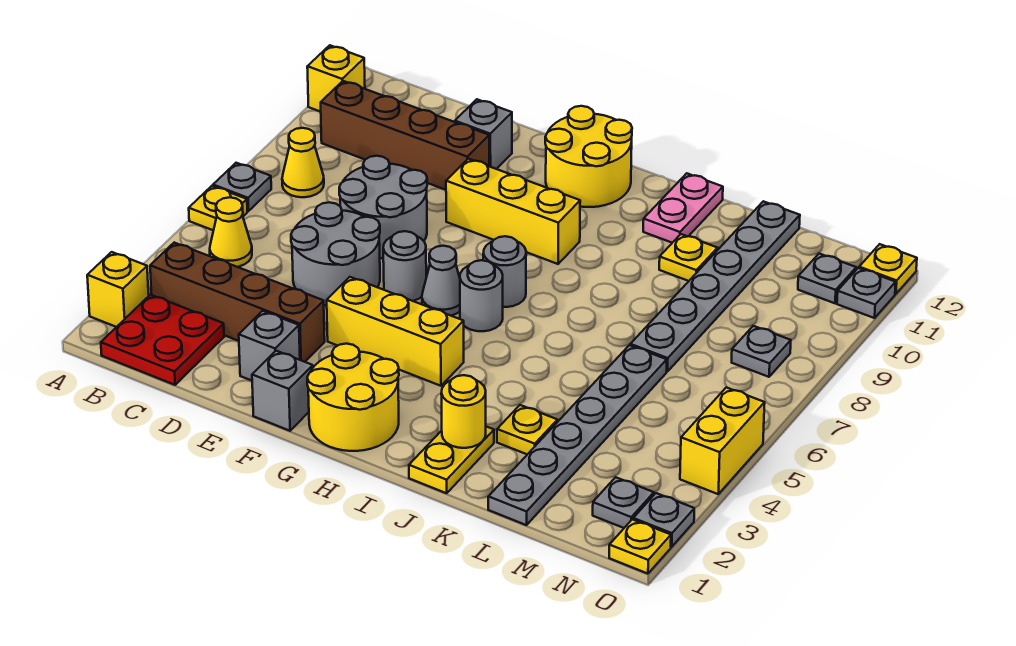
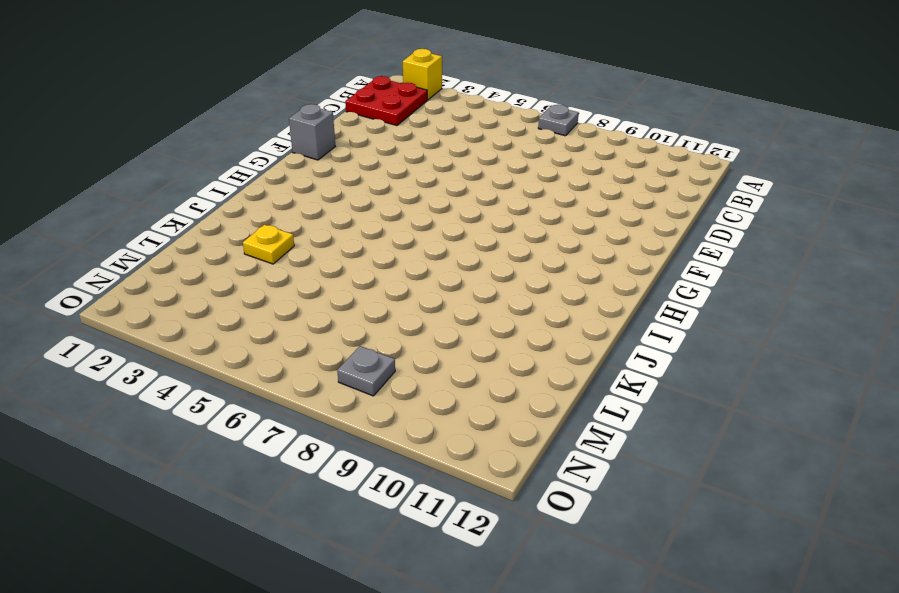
none -> yellow 1x1 plate [189,186,247,230]
none -> yellow 1x1 brick [307,45,365,112]
none -> brown 1x4 brick [150,243,325,362]
none -> yellow 1x1 cone [210,197,252,267]

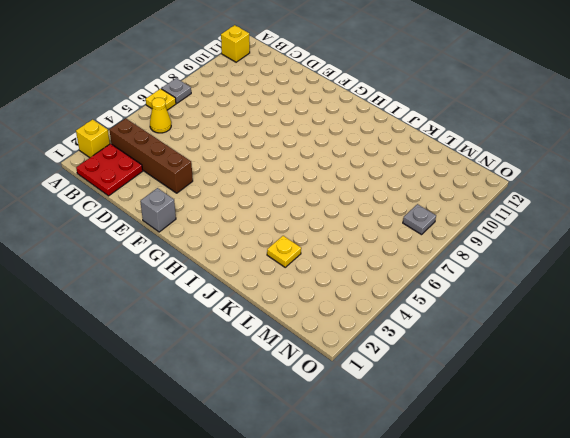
none -> yellow 1x1 cone [282,128,324,197]
none -> brown 1x4 brick [321,81,489,190]
none -> grey 2x2 round brick [291,202,380,306]
none -> grey 2x2 round brick [339,156,427,258]

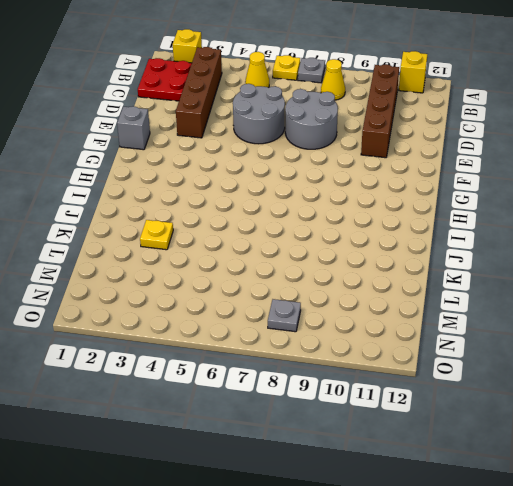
none -> grey 1x1 brick [239,311,300,381]
none -> grey 1x1 brick [455,99,512,169]
none -> yellow 1x3 brick [327,277,464,386]
none -> grey 1x1 round brick [383,231,426,301]

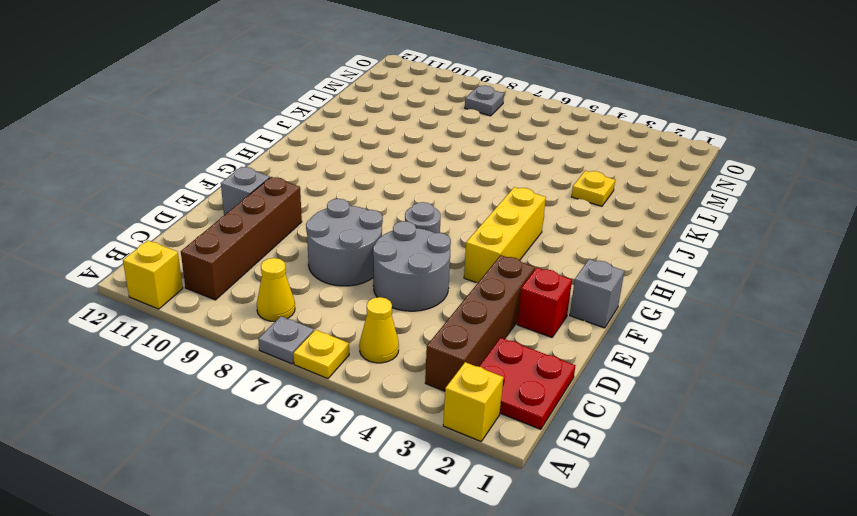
red 1x1 brick [517,268,572,337] -> grey 1x1 brick [239,311,300,381]
none -> yellow 1x3 brick [446,159,580,264]
none -> yellow 2x2 round brick [307,344,399,451]
none -> grey 1x1 cone [422,246,460,316]
none -> yellow 2x2 round brick [545,106,632,207]

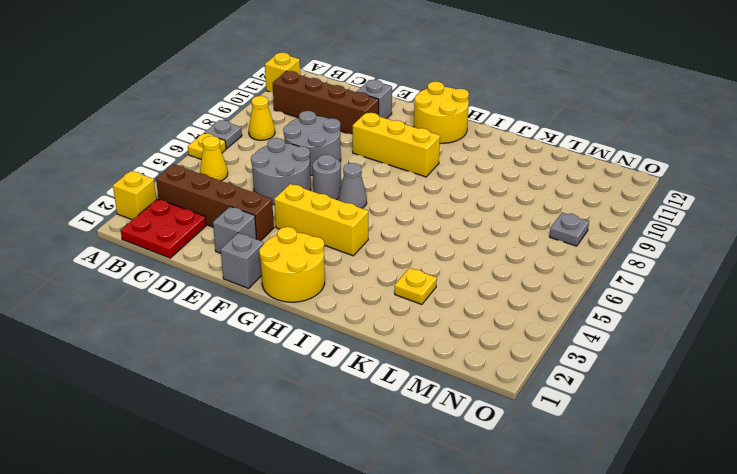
none -> grey 1x1 round brick [460,260,503,331]
none -> grey 1x1 round brick [483,236,526,307]
none -> yellow 1x2 plate [409,427,494,493]
none -> pink 1x2 plate [643,173,723,243]

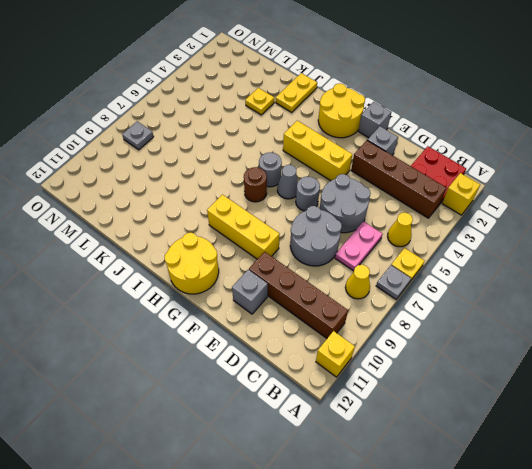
pink 1x2 plate [335,222,383,271] -> pink 1x2 plate moved to [643,173,723,243]
brown 1x1 round brick [244,167,267,202] -> grey 1x1 round brick [483,236,526,307]
none -> yellow 1x1 plate [659,234,718,281]
none -> grey 1x6 plate [488,345,667,525]
none -> grey 1x6 plate [630,201,800,372]
none -> grey 1x1 plate [593,477,654,528]

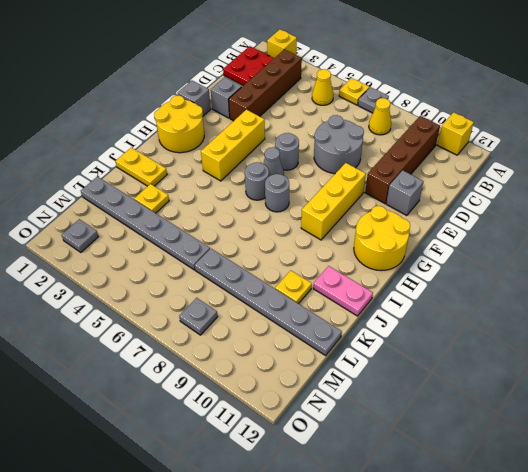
none -> grey 2x2 round brick [291,202,380,306]
none -> grey 1x1 plate [798,254,856,303]
none -> yellow 1x1 plate [609,519,671,574]
none -> grey 1x1 plate [633,493,694,547]

